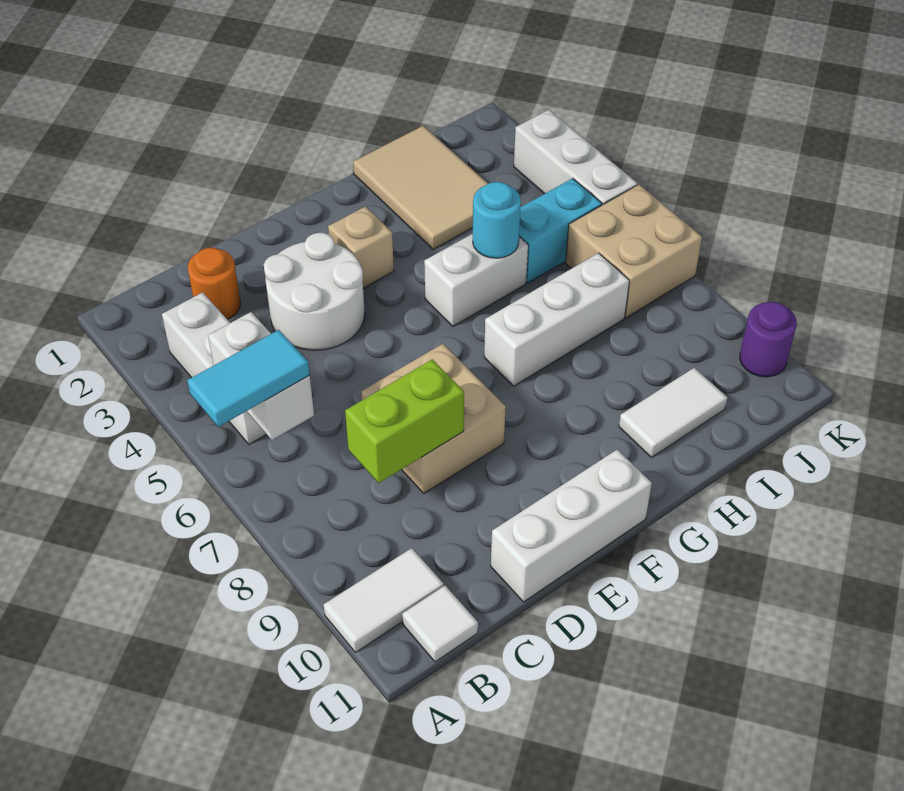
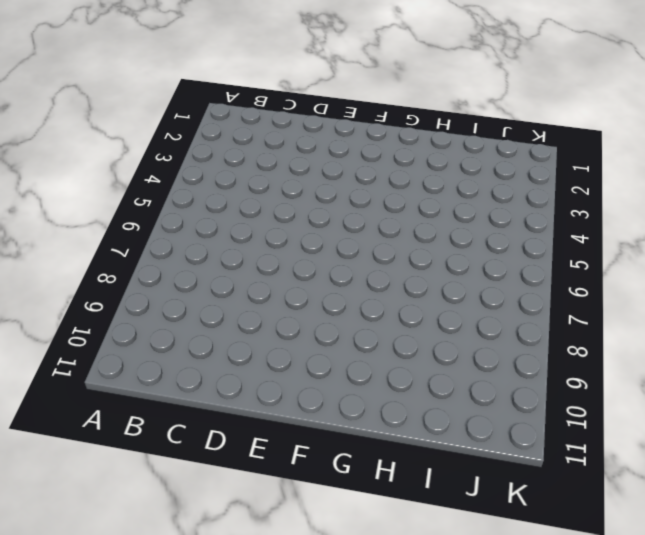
none -> white 1x2 tile [324,548,444,652]
none -> white 1x3 brick [162,292,267,444]
none -> white 1x1 tile [402,586,478,662]

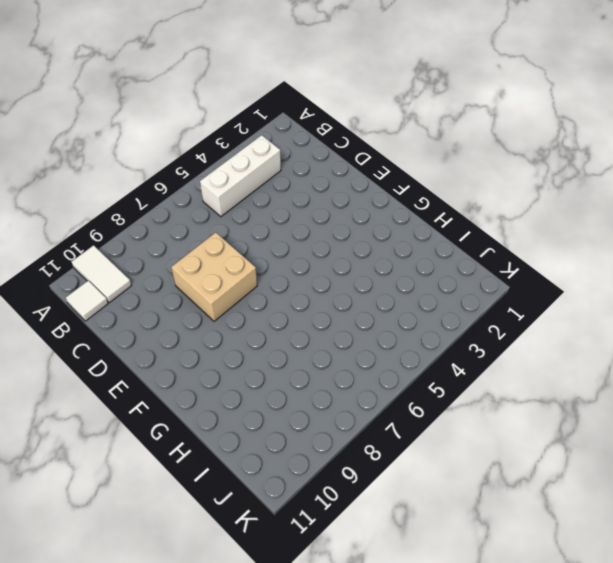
none -> orange 1x1 round brick [188,248,241,319]
none -> white 2x2 round brick [264,233,365,350]
none -> white 1x3 brick [491,449,652,602]

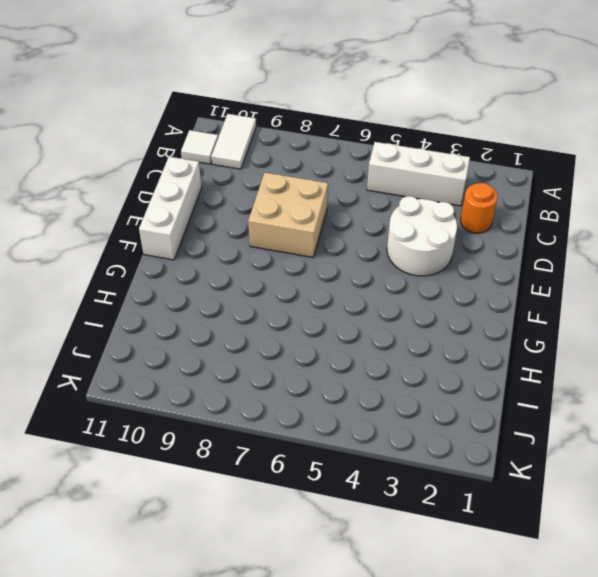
none -> tan 1x1 brick [328,206,394,288]
none -> white 1x2 brick [424,234,528,326]
none -> white 1x3 brick [484,253,629,386]

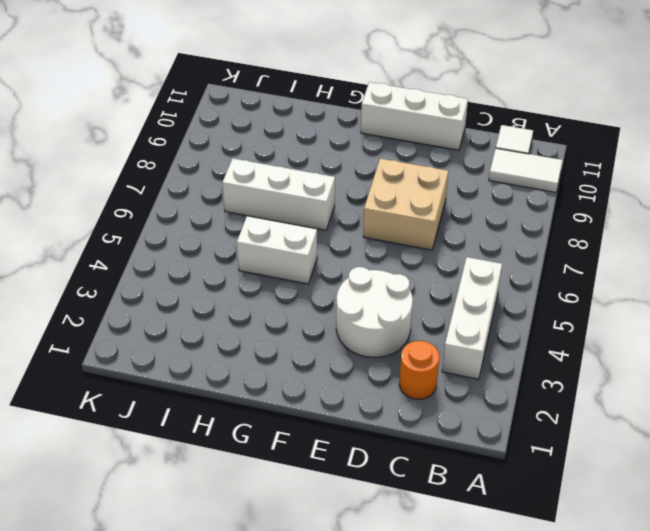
none -> tan 1x1 brick [328,206,394,288]
none -> tan 2x3 tile [353,126,488,250]
none -> white 1x2 tile [619,368,727,458]

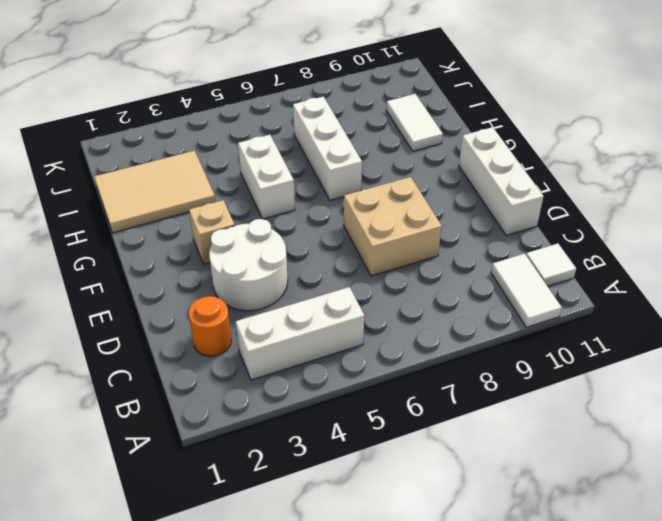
none -> cyan 1x2 brick [519,178,602,283]
none -> tan 2x2 brick [566,185,702,318]
none -> white 1x3 brick [514,110,637,205]

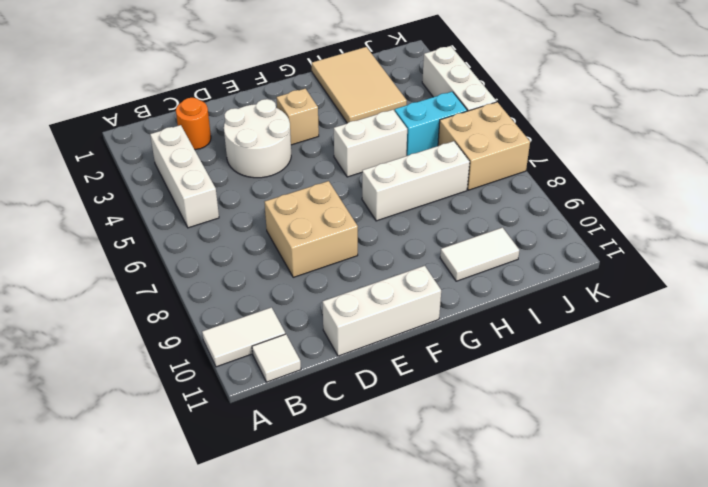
none -> purple 1x1 round brick [740,302,797,377]
none -> white 1x2 brick [208,312,314,440]
none -> lime 1x2 brick [345,359,464,483]

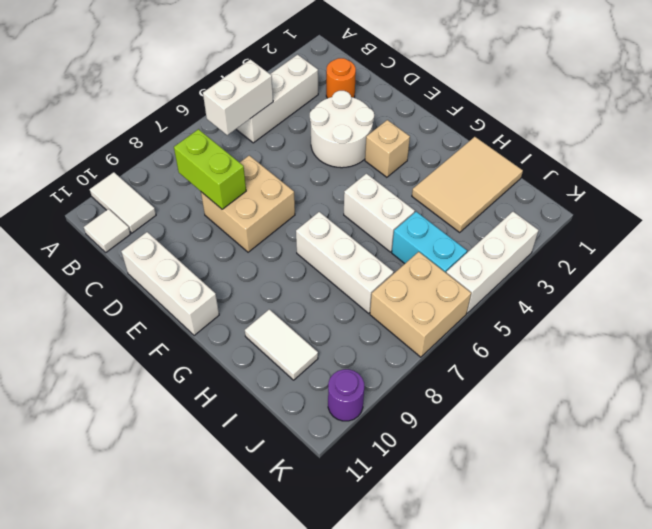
none -> cyan 1x1 round brick [473,182,521,258]
none -> cyan 1x2 tile [187,330,310,427]

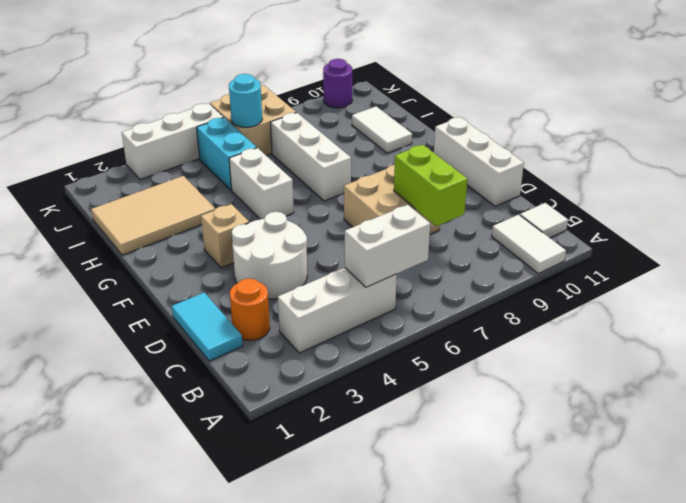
cyan 1x2 tile [172,293,243,361] -> cyan 1x2 tile moved to [187,330,310,427]
cyan 1x1 round brick [229,74,262,127] -> cyan 1x1 round brick moved to [473,182,521,258]

